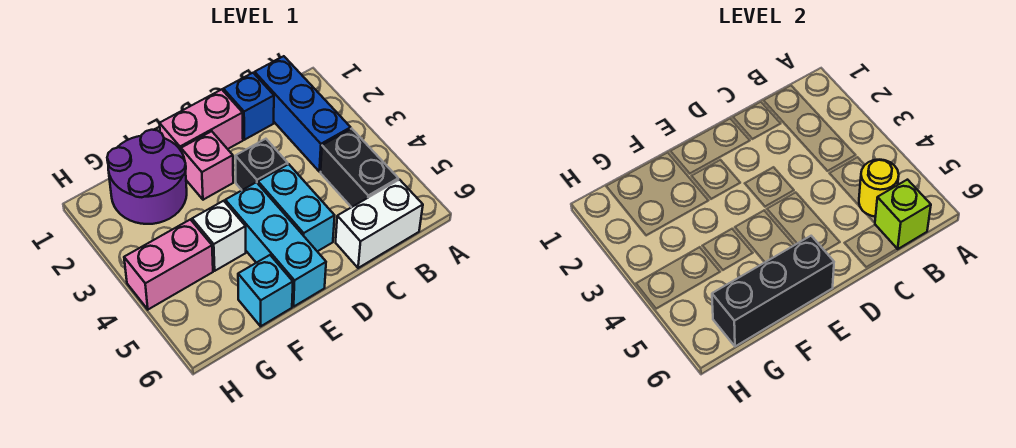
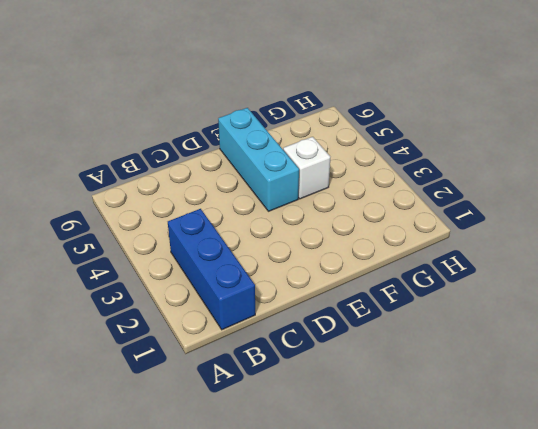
none -> black 1x2 brick [321,129,398,207]
none -> white 1x2 brick [336,180,423,268]
none -> blue 1x1 brick [223,73,274,140]

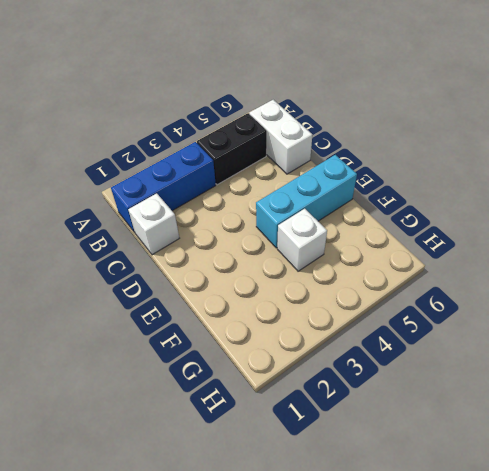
white 1x1 brick [128,193,179,255] -> blue 1x1 brick [223,73,274,140]
none -> pink 1x2 brick [160,89,243,150]
none -> black 1x1 brick [235,139,288,190]
none -> cyan 1x2 brick [258,164,335,251]

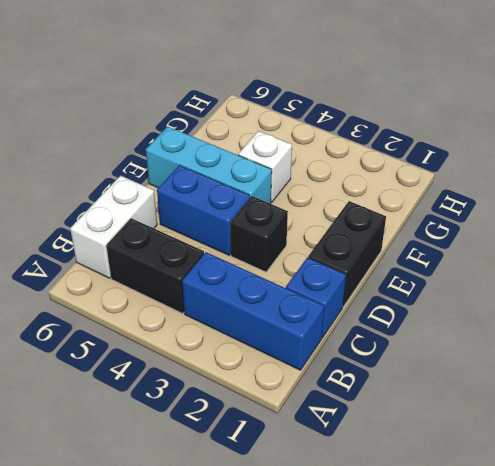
black 1x2 brick [308,201,386,307] -> pink 1x2 brick [160,89,243,150]
blue 1x2 brick [157,165,250,255] -> cyan 1x2 brick [258,164,335,251]
none -> pink 1x1 brick [181,131,233,200]
none -> purple 2x2 round brick [107,130,187,224]
none -> cyan 1x1 brick [238,255,293,326]

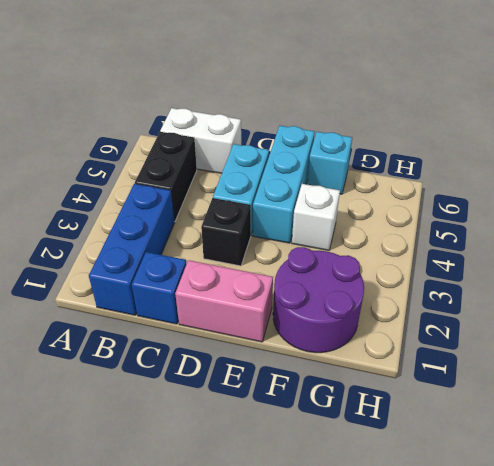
none -> pink 1x1 brick [181,131,233,200]
none -> pink 1x2 brick [124,220,213,309]
none -> yellow 1x1 round brick [859,160,899,217]

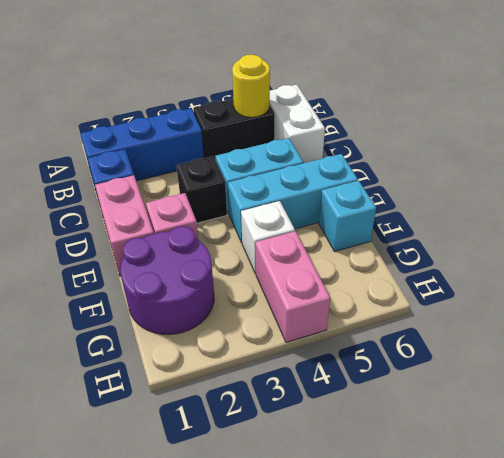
none -> lime 1x1 brick [875,180,931,249]
none -> black 1x3 brick [712,236,834,346]

